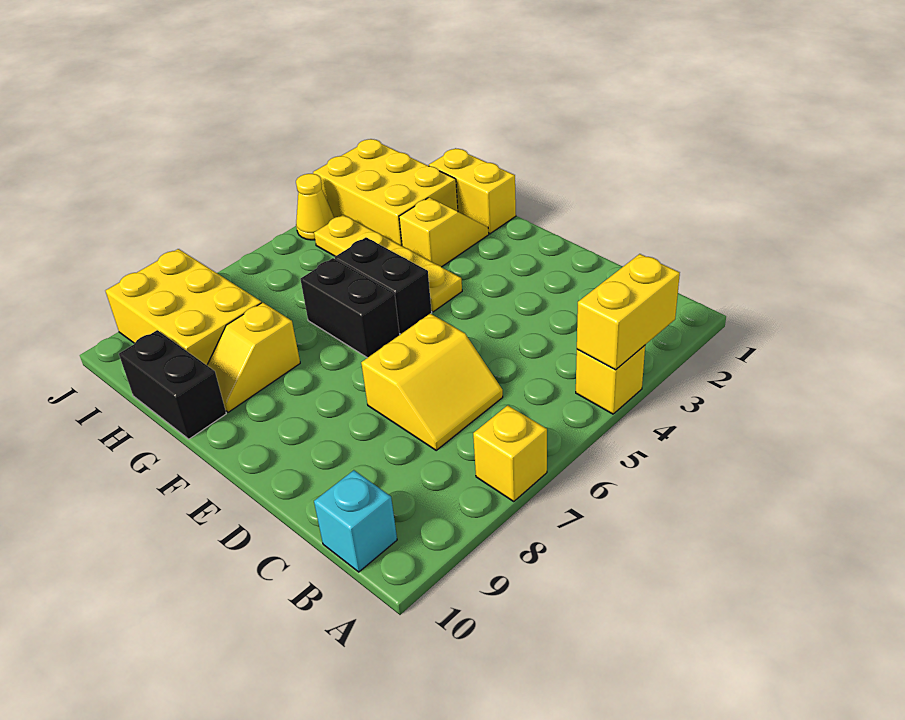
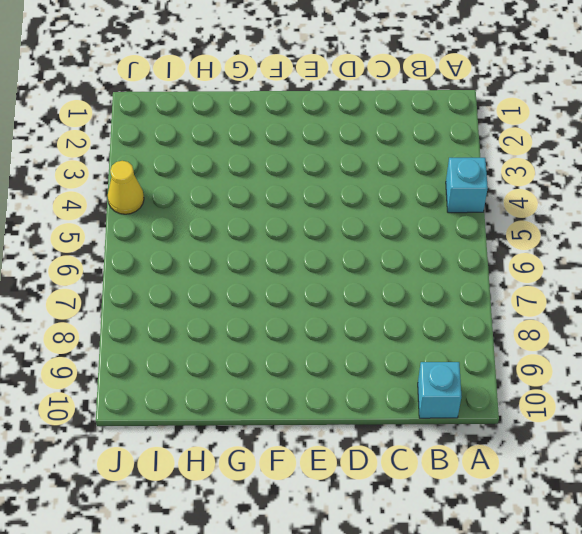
cyan 1x1 brick [446,158,488,213] -> yellow 1x1 brick [576,345,645,414]
none -> yellow 1x1 brick [473,405,547,501]
none -> yellow 2x2 slope [361,314,503,450]
none -> yellow 1x4 plate [314,215,462,312]

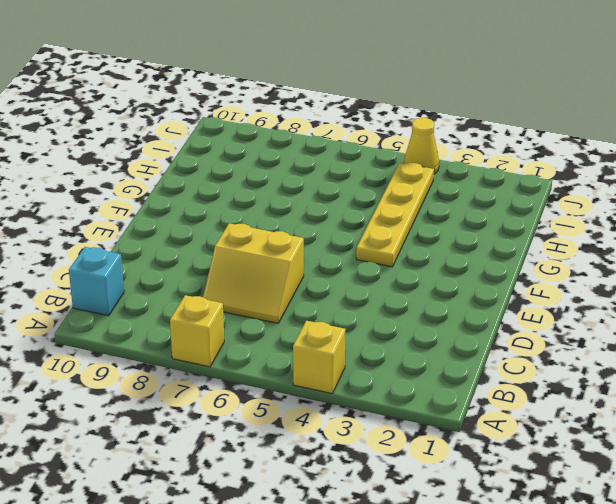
none -> black 1x2 brick [335,237,432,334]
none -> black 1x2 brick [300,258,400,358]
none -> yellow 1x2 brick [429,148,516,234]

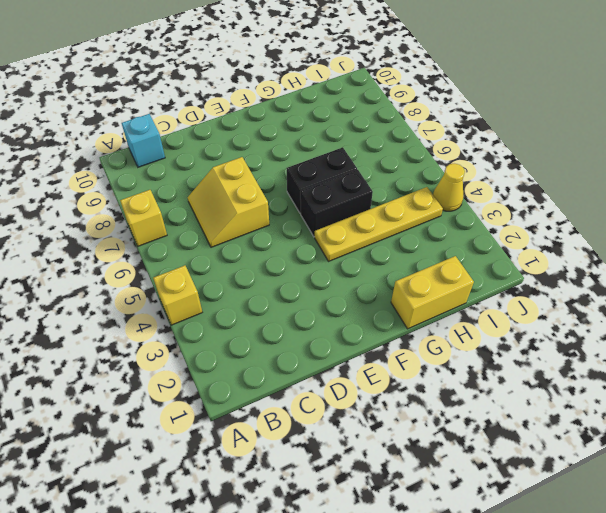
none -> yellow 1x2 slope [399,198,489,267]
none -> yellow 1x2 slope [207,302,300,412]
none -> black 1x2 brick [119,330,226,439]

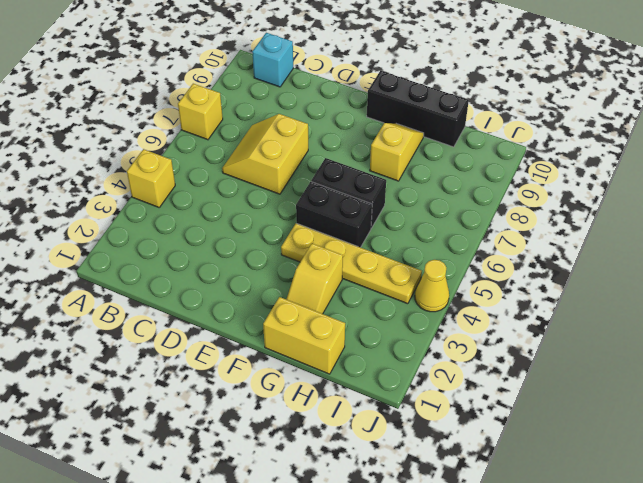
black 1x3 brick [367,71,469,147] -> black 1x2 brick [119,330,226,439]
none -> yellow 2x3 brick [313,139,458,246]
none -> yellow 2x3 brick [106,249,262,365]
none -> yellow 1x2 brick [577,254,680,370]

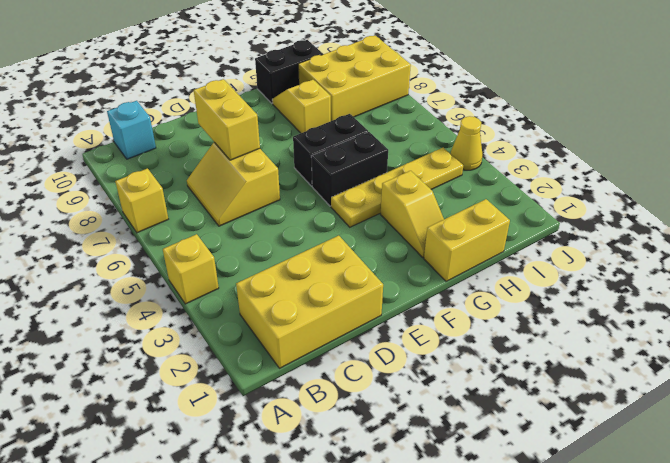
yellow 2x3 brick [236,236,383,368] -> yellow 2x3 brick moved to [313,139,458,246]
yellow 1x2 brick [194,79,260,160] -> yellow 1x2 brick moved to [577,254,680,370]

